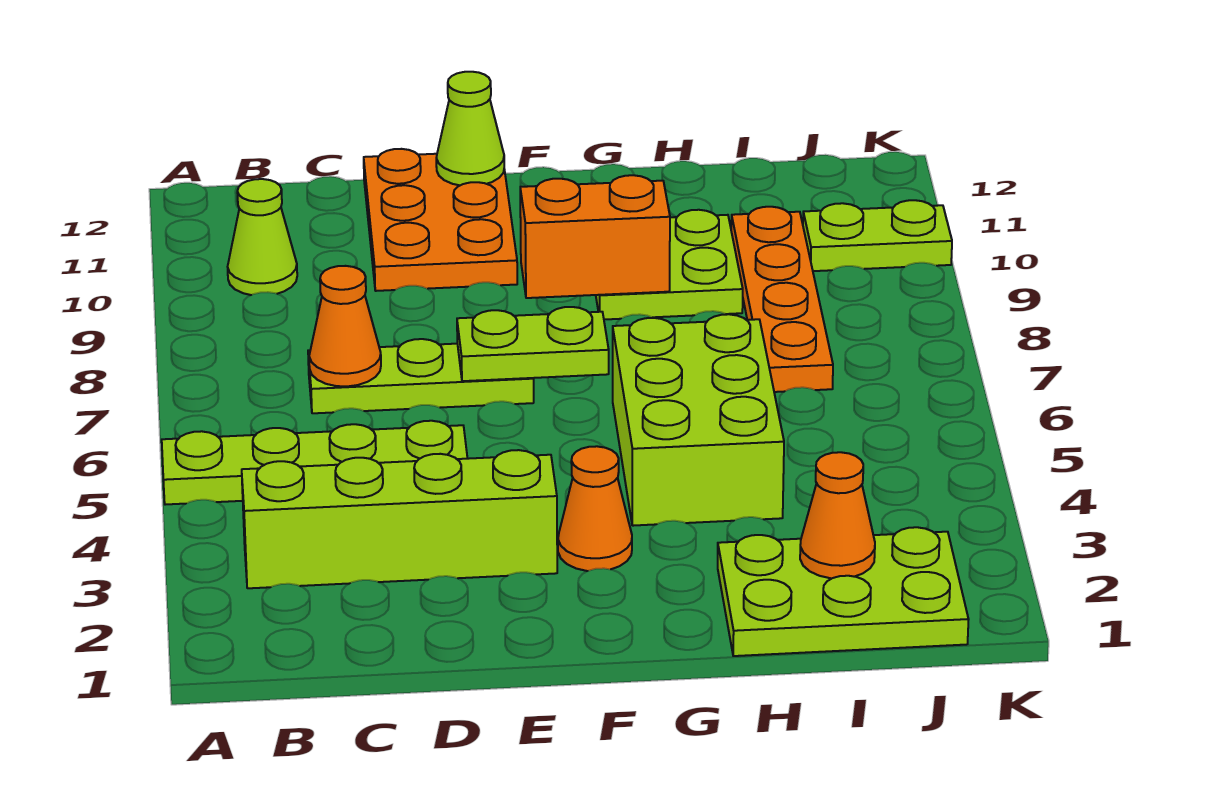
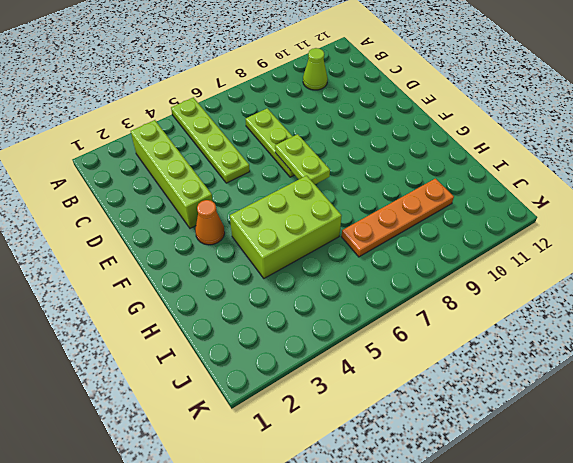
none -> orange 2x3 plate [364,149,517,291]
none -> lime 2x2 plate [596,210,743,320]
none -> lime 2x3 plate [718,527,969,656]

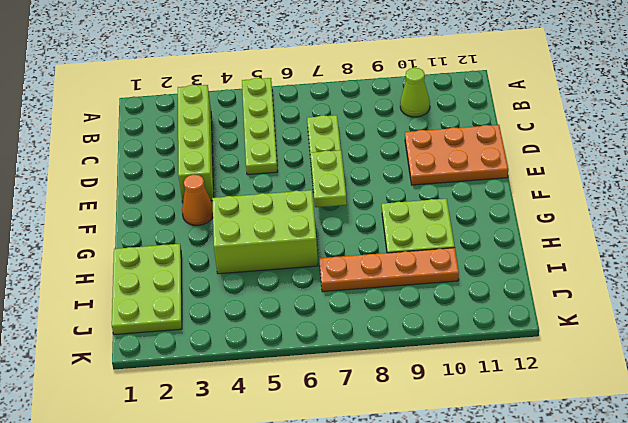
none -> lime 1x2 plate [803,200,952,271]
none -> orange 1x1 cone [309,266,381,386]
none -> lime 1x1 cone [436,72,504,185]

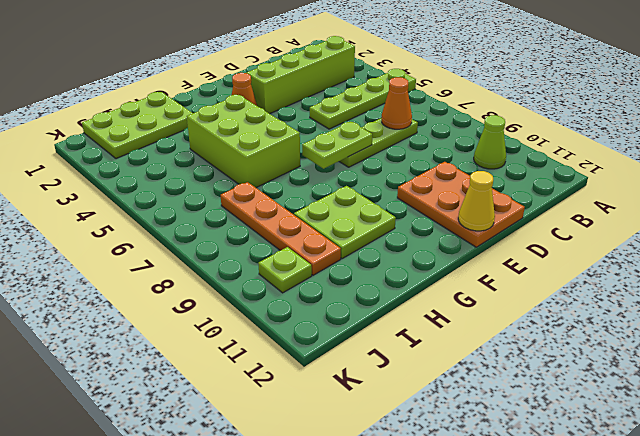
yellow 1x1 cone [458,171,495,231] -> lime 1x1 cone [436,72,504,185]
lime 1x1 plate [258,247,312,293] -> lime 1x2 plate [803,200,952,271]
none -> orange 1x2 brick [520,175,670,298]
none -> orange 1x1 cone [800,452,875,578]

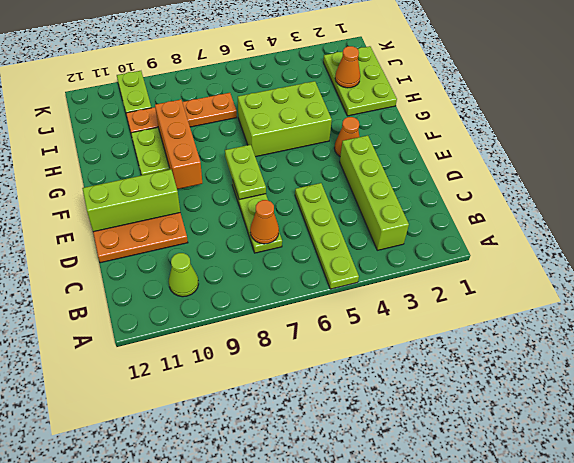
lime 1x3 brick [82,169,180,232] -> lime 1x1 cone [436,72,504,185]
orange 1x3 brick [155,100,202,189] -> orange 1x2 brick [520,175,670,298]

